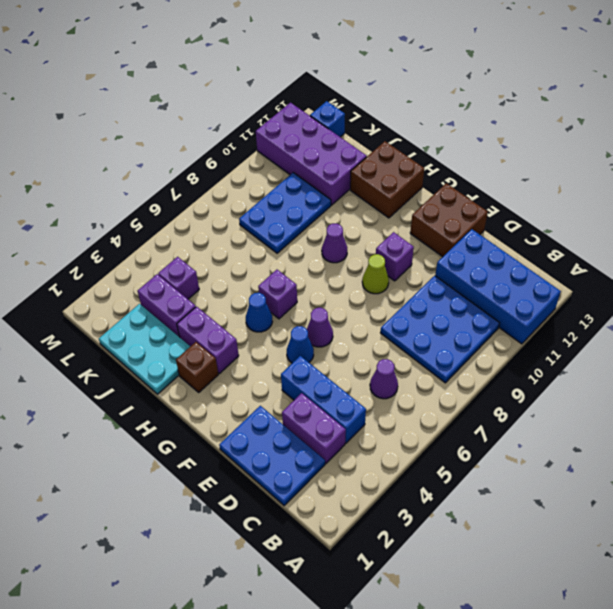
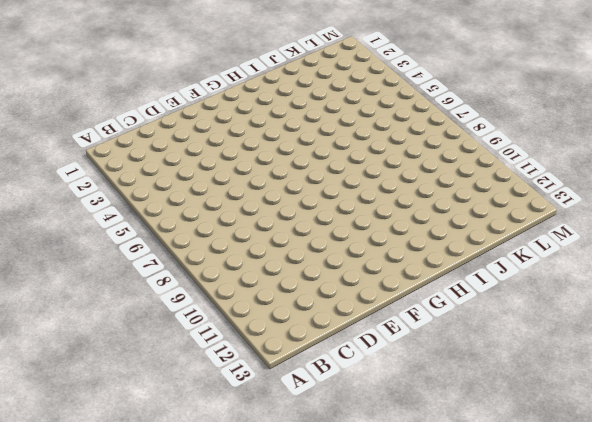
none -> blue 2x4 brick [435,229,561,344]
none -> blue 3x3 plate [381,276,500,383]
none -> blue 2x3 plate [219,406,325,505]

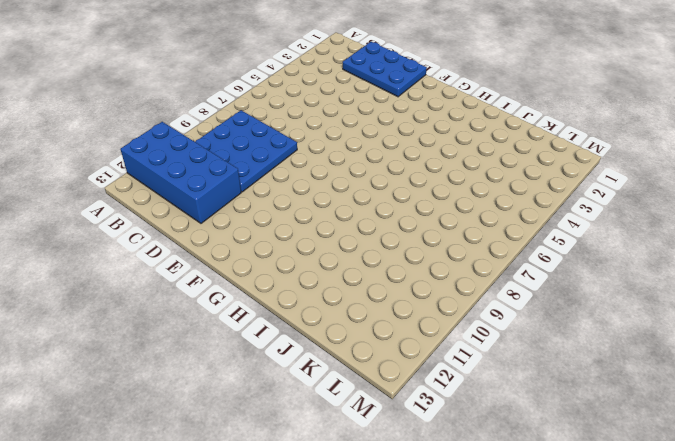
none -> purple 1x2 brick [282,393,346,464]
none -> blue 1x3 brick [281,356,366,443]
none -> purple 1x1 cone [370,359,398,399]

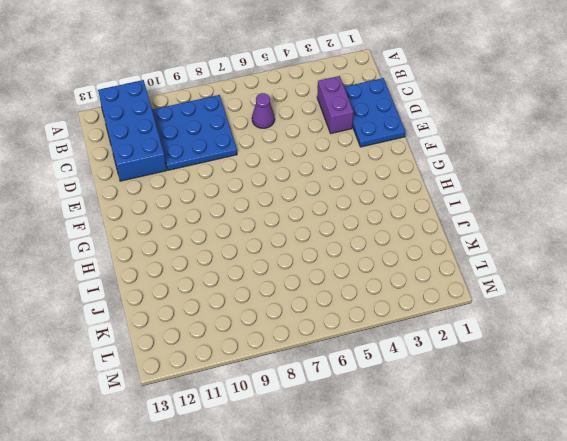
none -> blue 1x3 brick [281,356,366,443]
none -> brown 2x2 brick [410,183,488,257]
none -> blue 1x1 cone [287,326,314,363]

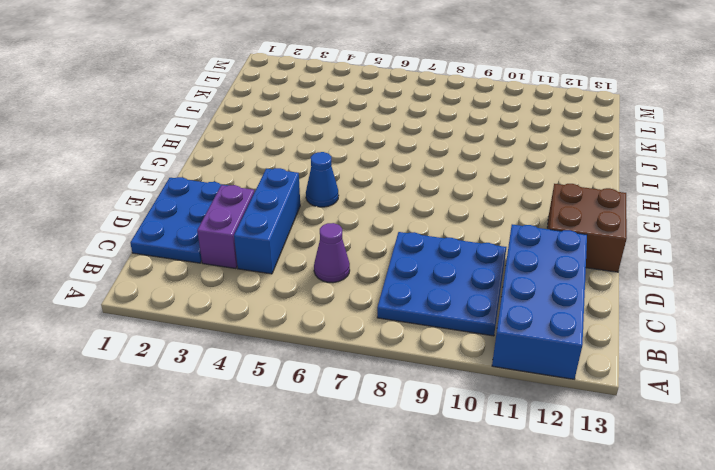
none -> purple 1x1 cone [307,308,333,347]
none -> lime 1x1 cone [362,254,389,294]
none -> purple 1x1 brick [376,232,414,281]

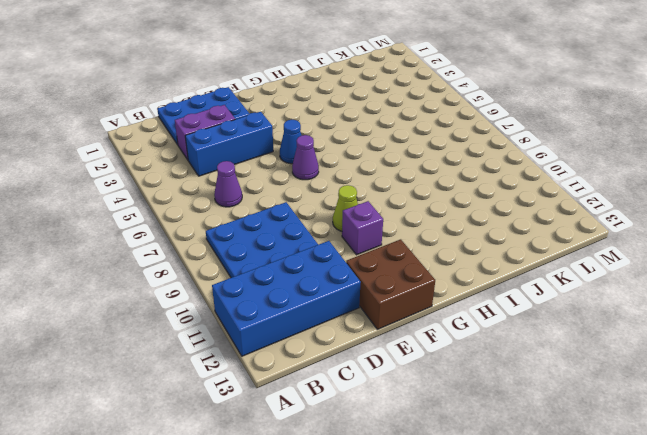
none -> brown 1x1 brick [176,342,218,392]
none -> purple 1x2 brick [177,307,239,374]
none -> blue 1x1 cone [246,293,272,332]

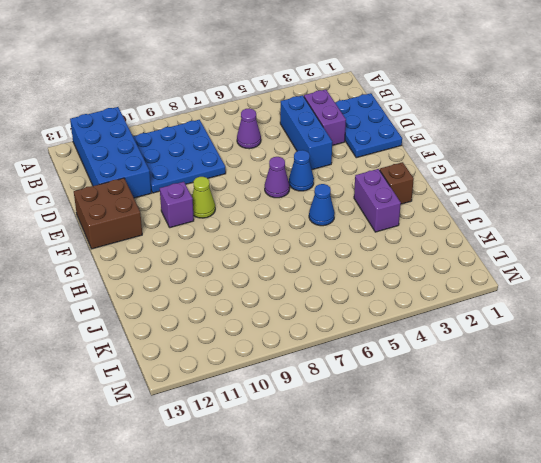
none -> purple 1x1 brick [258,270,297,319]
none -> purple 1x1 cone [322,223,347,263]
none -> brown 2x2 brick [350,141,424,218]

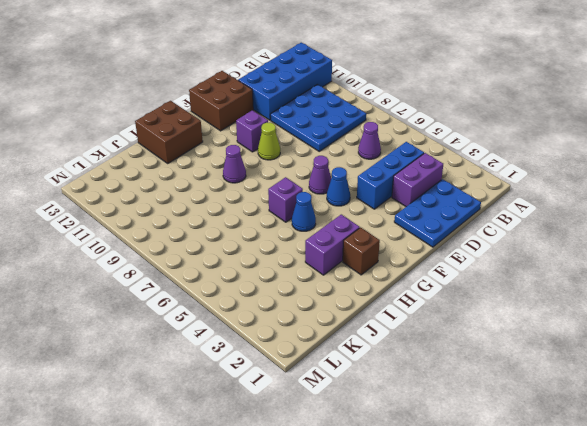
none -> cyan 2x3 plate [99,304,190,394]
none -> purple 1x2 brick [138,274,196,337]
none -> blue 2x3 plate [239,173,331,253]

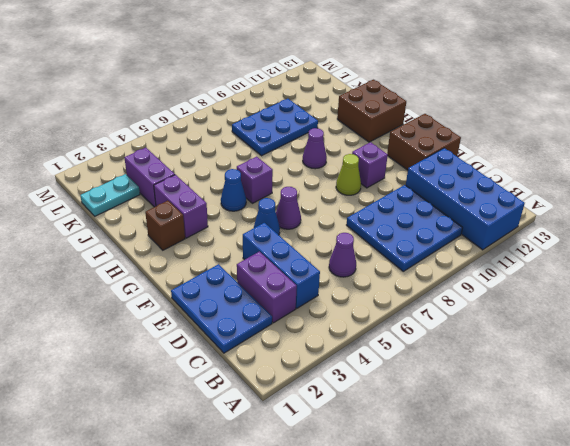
cyan 1x2 plate [80,174,140,216] -> cyan 2x3 plate [99,304,190,394]
none -> purple 2x4 brick [256,103,367,205]
none -> purple 1x1 brick [158,257,199,299]
none -> blue 1x1 brick [310,101,345,137]

